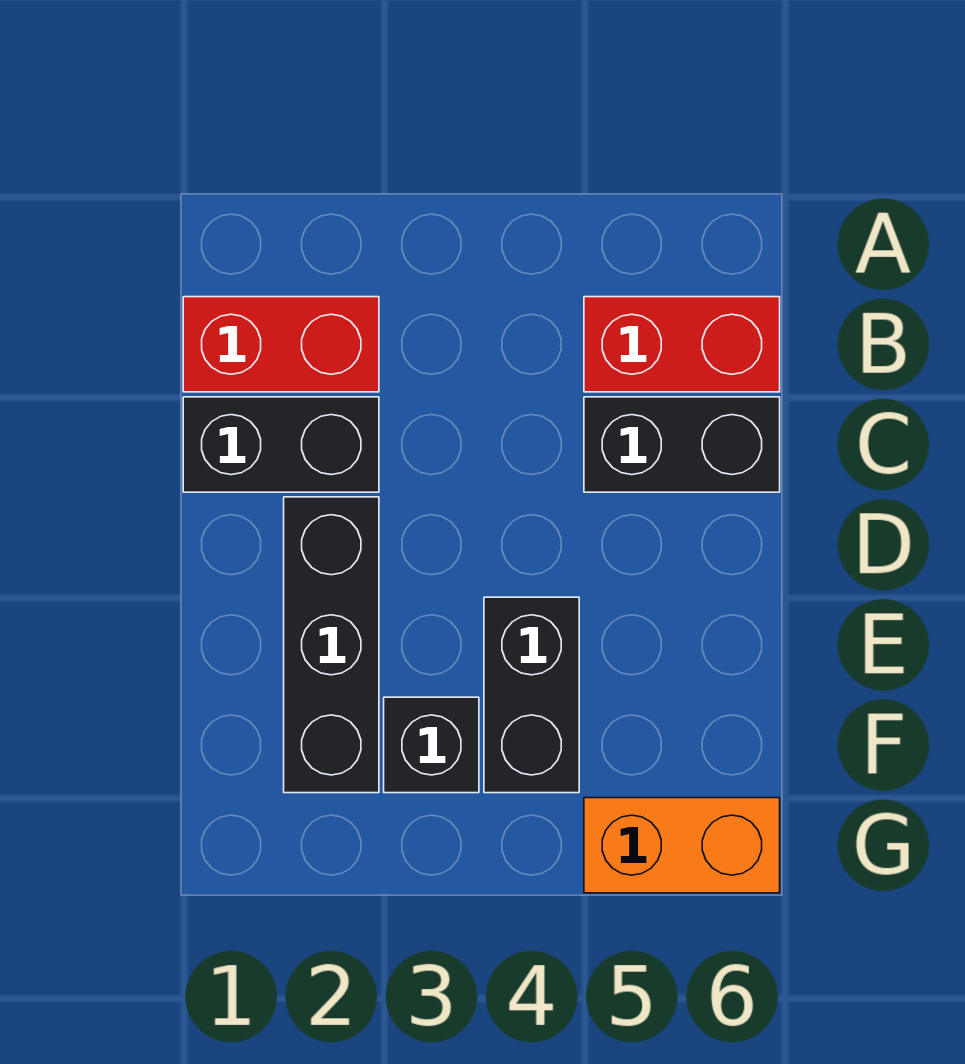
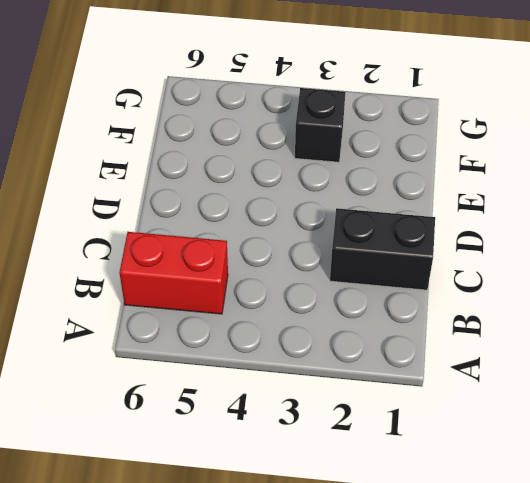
none -> red 1x2 brick [183,297,379,392]
none -> black 1x2 brick [584,397,780,492]

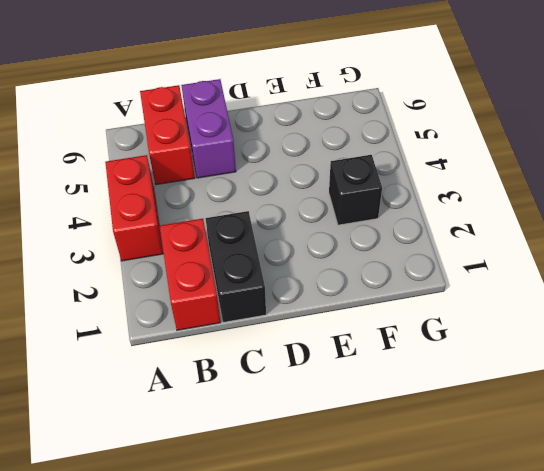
red 1x2 brick [105,155,163,261] -> none
purple 1x2 brick [181,79,236,178] -> black 1x2 brick [584,397,780,492]
none -> black 1x3 brick [284,497,379,793]
none -> black 1x2 brick [484,597,579,793]

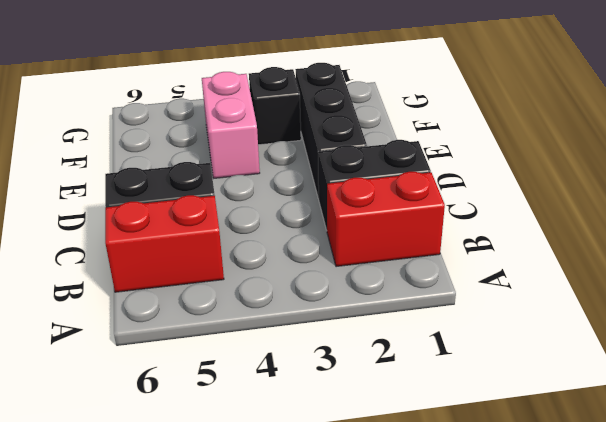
pink 1x2 brick [202,72,260,178] -> black 1x2 brick [484,597,579,793]
none -> orange 1x2 brick [584,798,780,893]

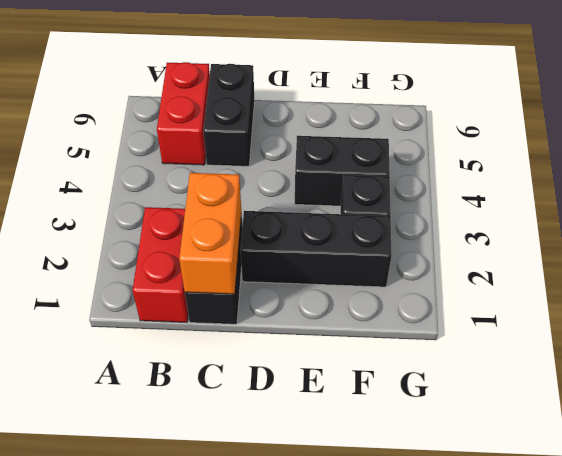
orange 1x2 brick [179,173,241,294] -> orange 1x2 brick moved to [584,798,780,893]

